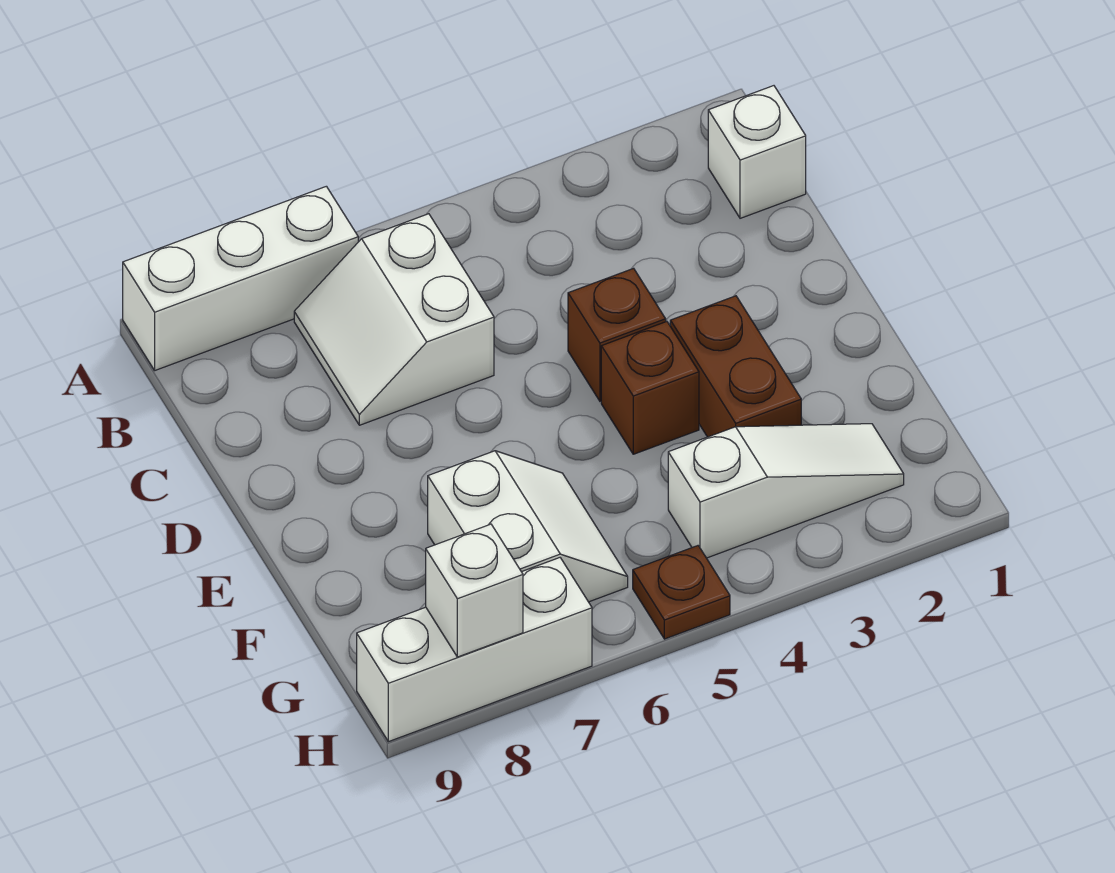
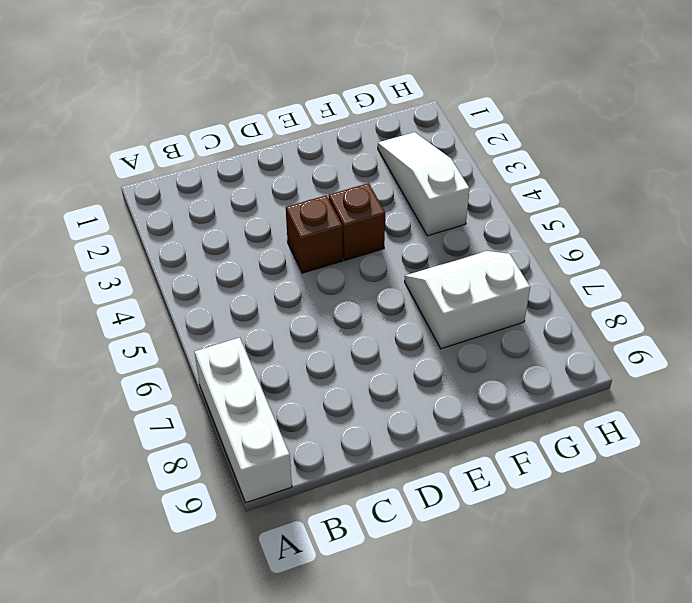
none -> white 1x1 brick [708,86,806,218]
none -> white 2x2 slope [294,214,494,425]

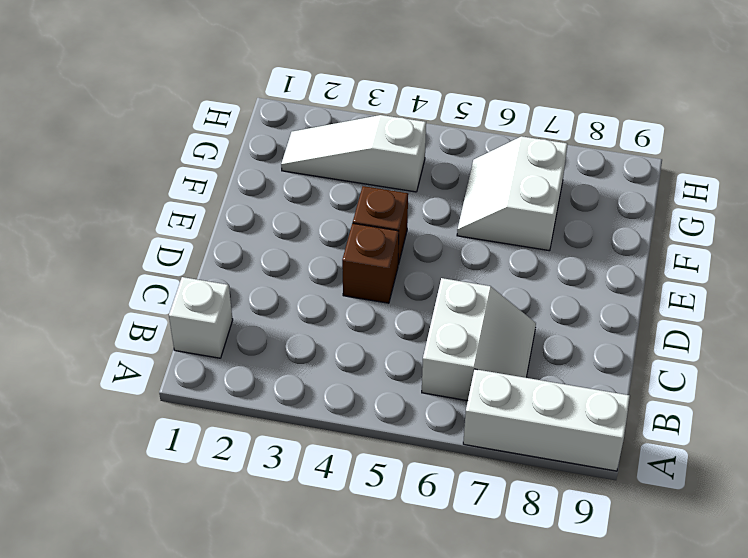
none -> brown 1x2 brick [670,296,801,437]
none -> brown 1x1 plate [633,546,730,639]

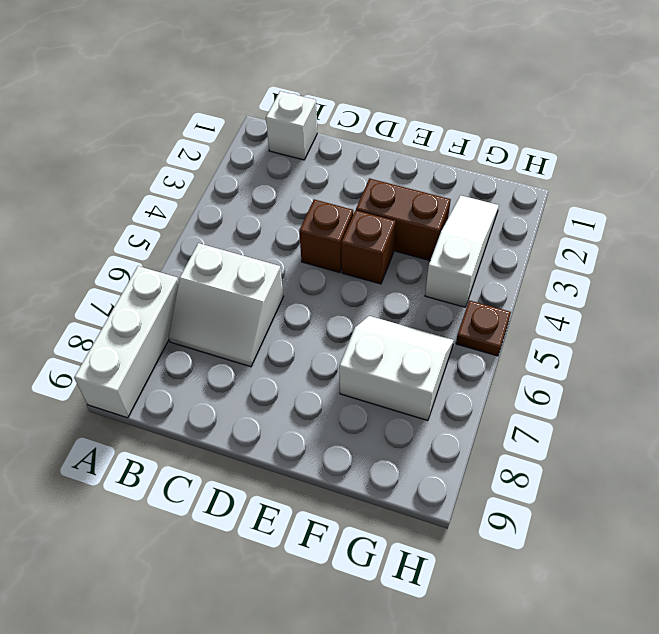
none -> white 1x3 brick [357,558,592,742]
none -> white 1x1 brick [426,524,523,657]

